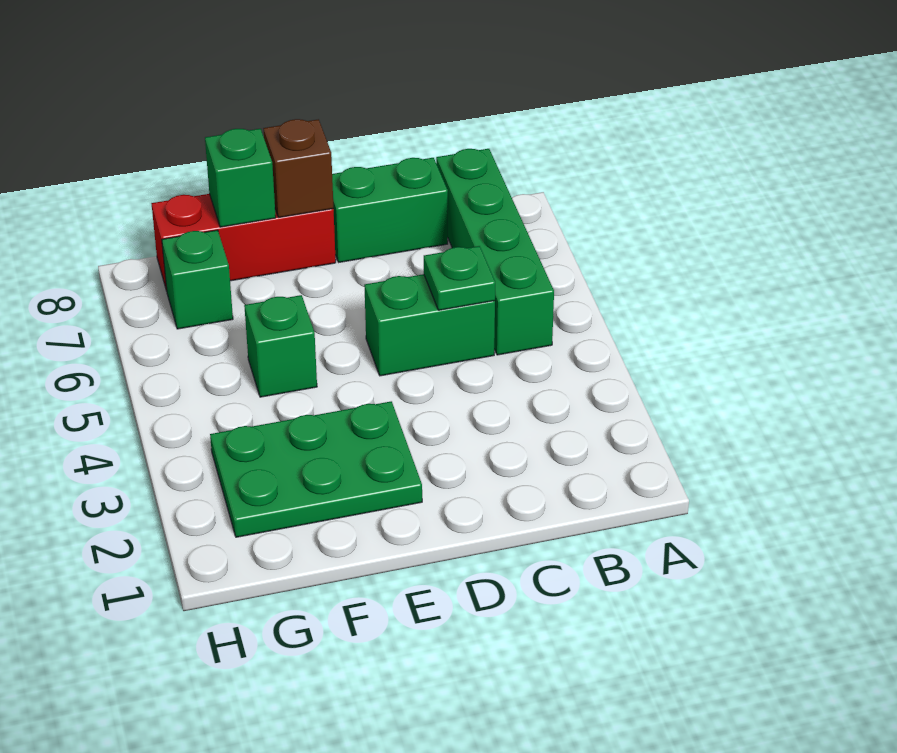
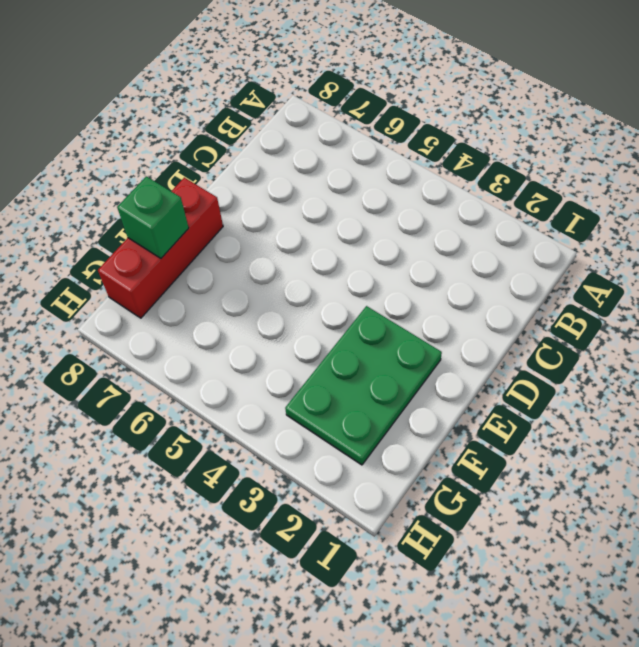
none -> green 1x4 brick [436,149,554,355]
none -> green 1x2 brick [364,274,495,376]

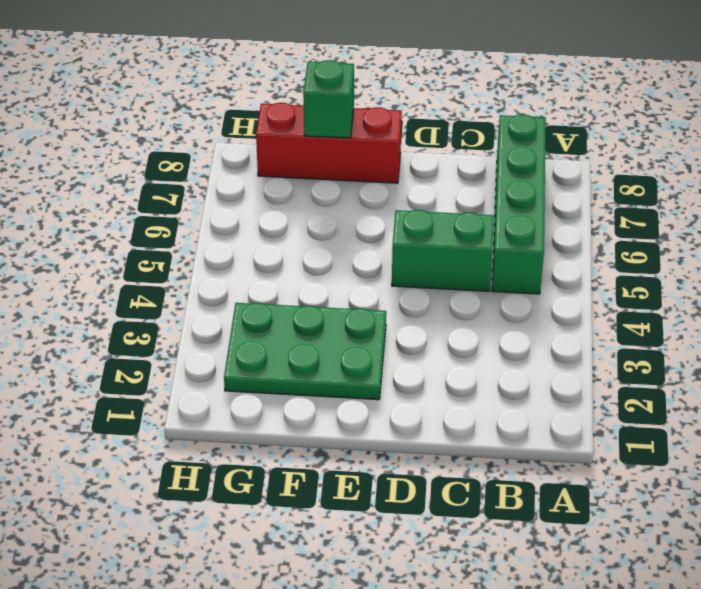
none -> green 1x2 brick [332,158,448,262]
none -> green 1x1 brick [244,295,317,397]

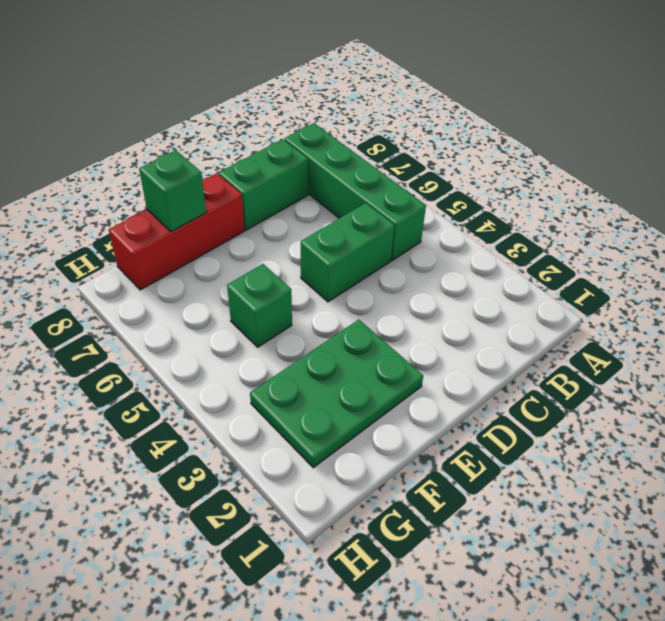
none -> green 1x1 brick [162,230,233,329]
none -> green 1x1 plate [424,246,495,310]

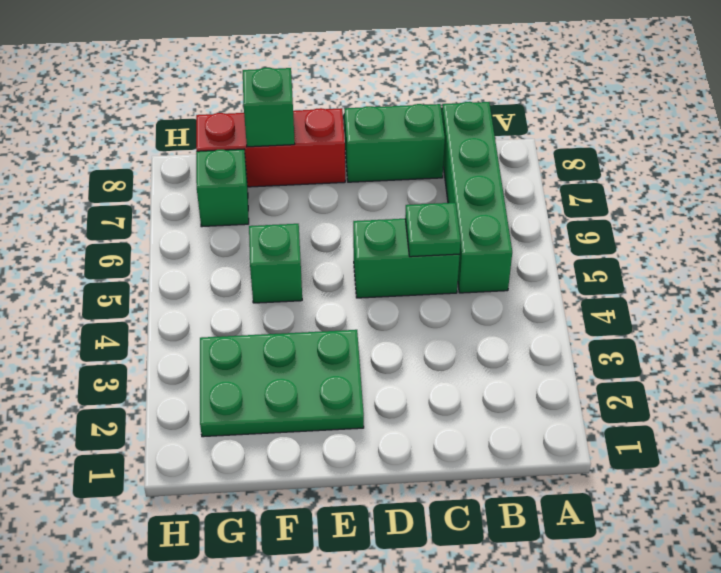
none -> brown 1x1 brick [263,119,334,217]

